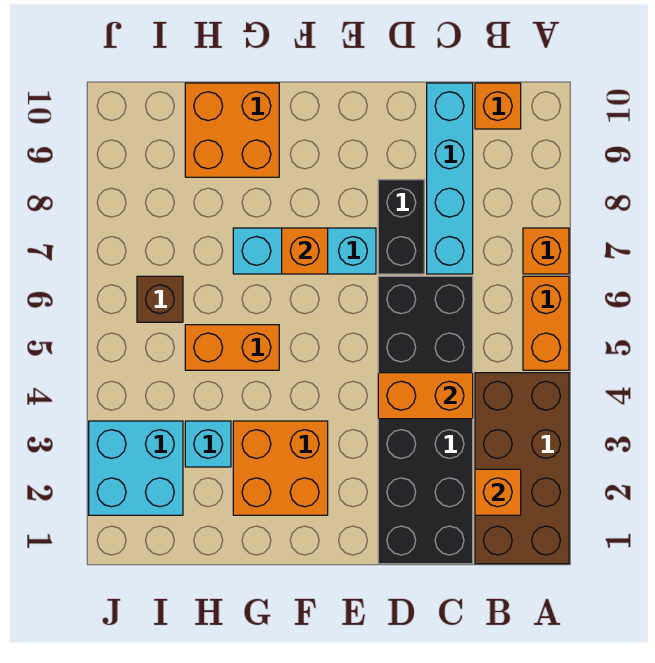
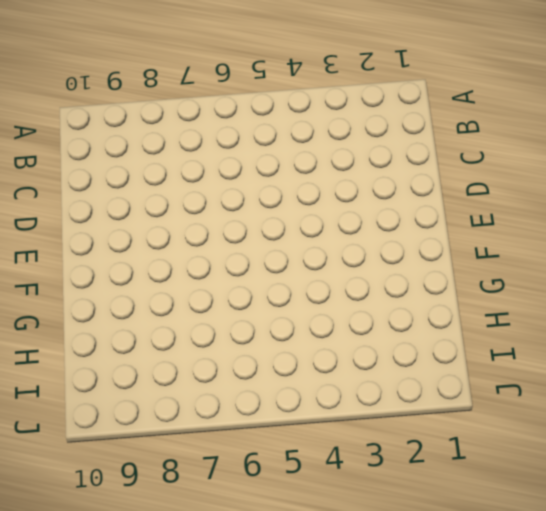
none -> brown 2x4 brick [475,373,569,564]
none -> orange 1x2 brick [523,276,569,370]
none -> orange 1x1 brick [523,228,569,274]

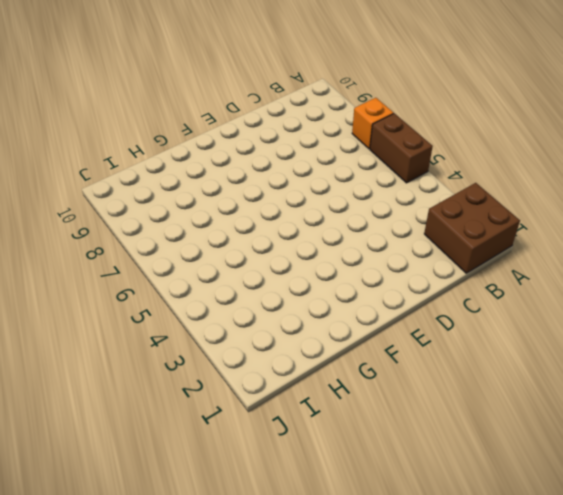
brown 2x2 brick [424,183,520,273] -> brown 2x4 brick [475,373,569,564]
brown 1x2 brick [370,113,433,183] -> orange 1x2 brick [523,276,569,370]
none -> orange 1x1 brick [475,83,521,129]
none -> black 2x6 brick [378,276,473,564]
none -> cyan 1x4 brick [427,83,473,274]

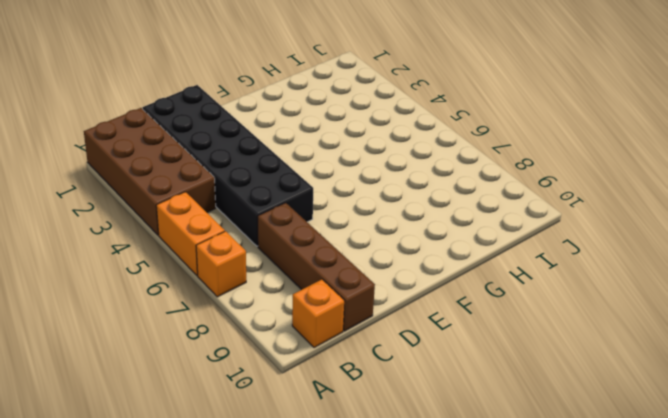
brown 1x4 brick [258,203,375,331] -> cyan 1x4 brick [427,83,473,274]
none -> black 1x2 brick [378,180,424,274]
none -> cyan 1x3 brick [233,228,376,274]
none -> orange 2x2 brick [233,421,328,515]

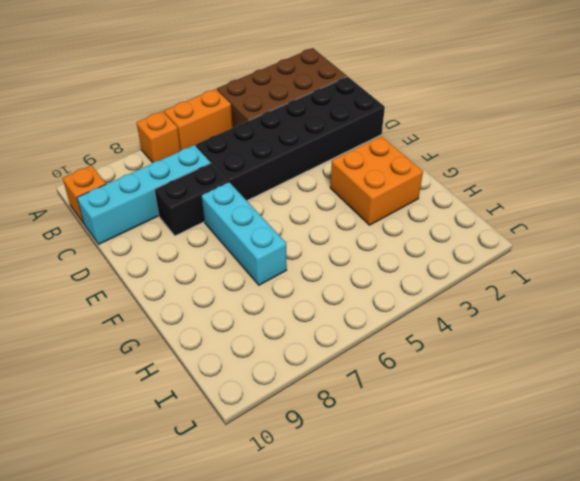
none -> orange 1x2 brick [185,325,279,370]
none -> orange 2x2 brick [185,83,279,177]
none -> cyan 1x1 brick [185,421,231,467]

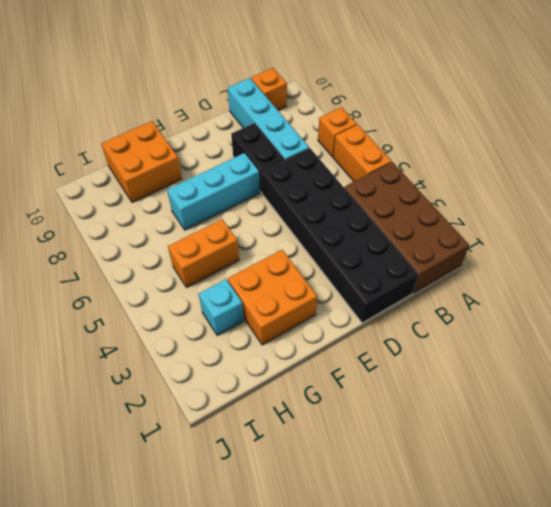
none -> cyan 2x2 brick [89,421,183,515]
none -> brown 1x1 brick [137,276,183,322]
none -> orange 1x1 brick [475,469,521,515]

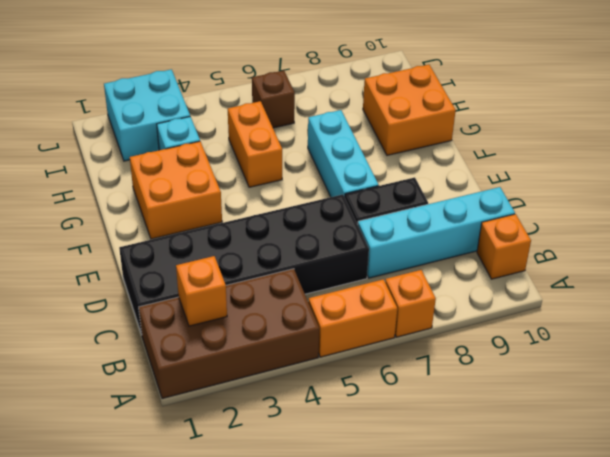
none -> orange 1x2 brick [378,373,473,419]
none -> orange 1x1 brick [282,228,328,274]

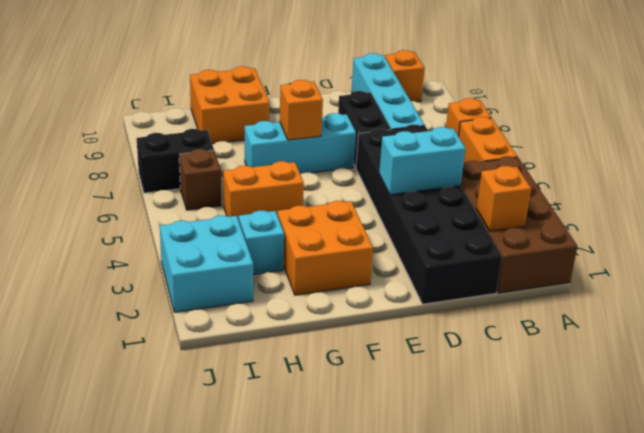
cyan 1x2 brick [379,127,466,195] -> orange 1x2 brick [378,373,473,419]
black 1x2 brick [137,129,214,193] -> none

